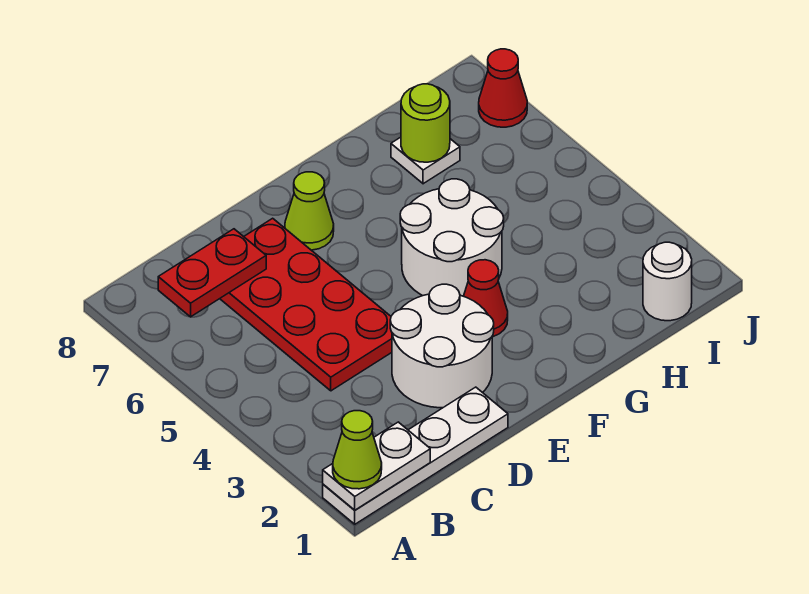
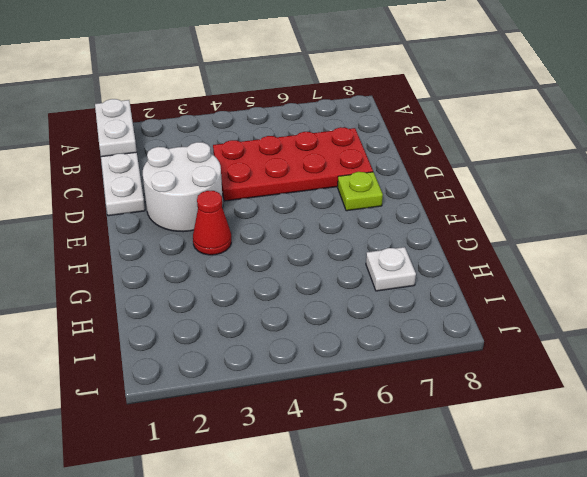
lime 1x1 plate [338,172,383,211] -> lime 1x1 cone [285,172,334,250]
none -> white 2x2 round brick [400,179,504,296]
none -> white 1x1 round brick [643,242,692,321]
none -> red 1x1 cone [479,49,527,127]

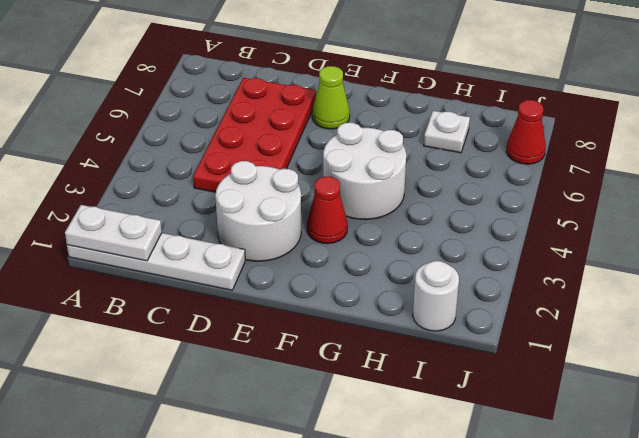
none -> red 1x2 plate [158,229,266,317]
none -> lime 1x1 round brick [401,84,450,162]
none -> lime 1x1 cone [333,411,382,489]

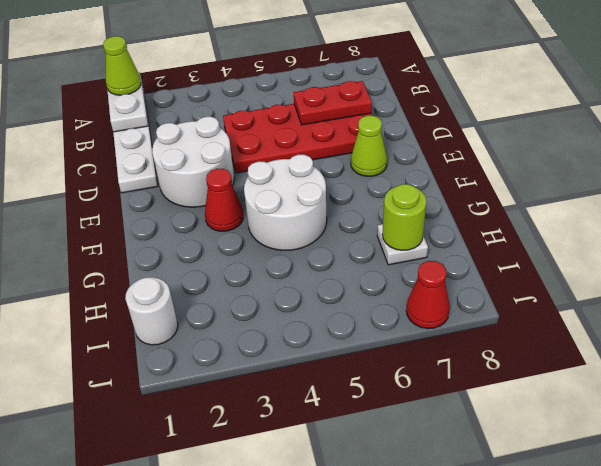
red 1x2 plate [294,81,372,125] -> red 1x2 plate turned to [158,229,266,317]

